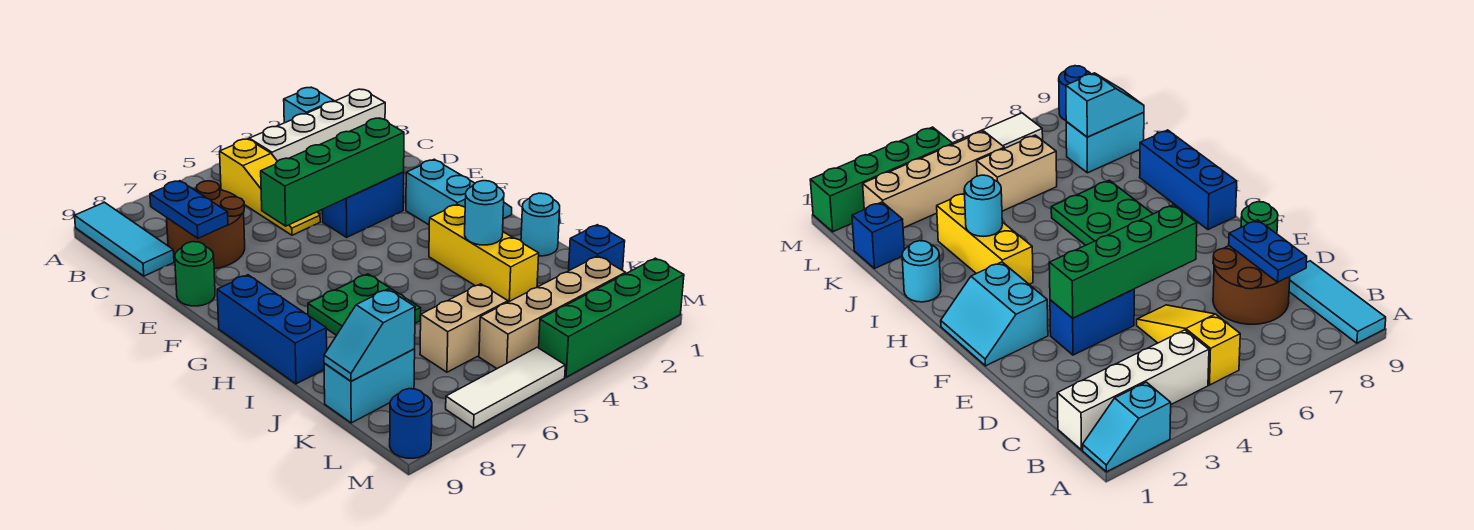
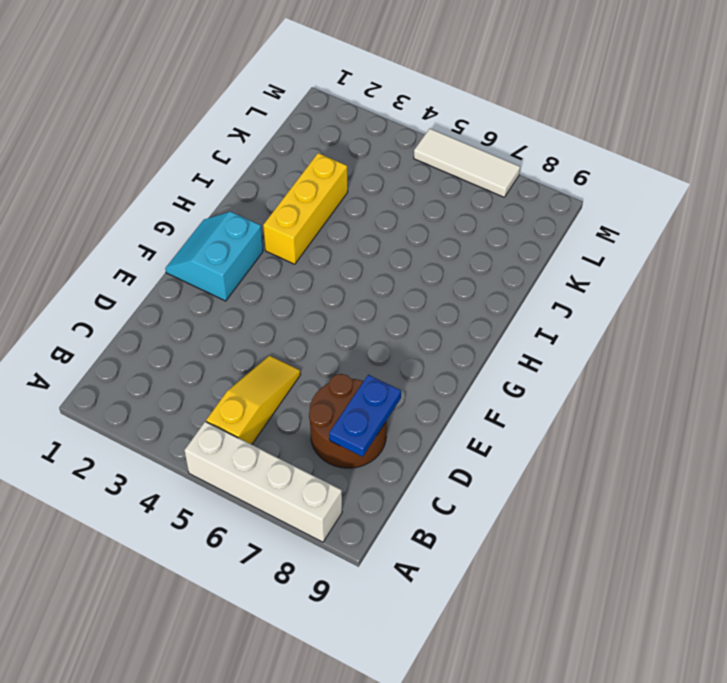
white 1x4 brick [184,422,342,542] -> white 1x4 brick moved to [249,89,385,161]
none -> cyan 1x2 slope [284,87,334,123]
none -> cyan 1x3 tile [75,202,174,276]
none -> blue 1x2 brick [323,172,404,237]

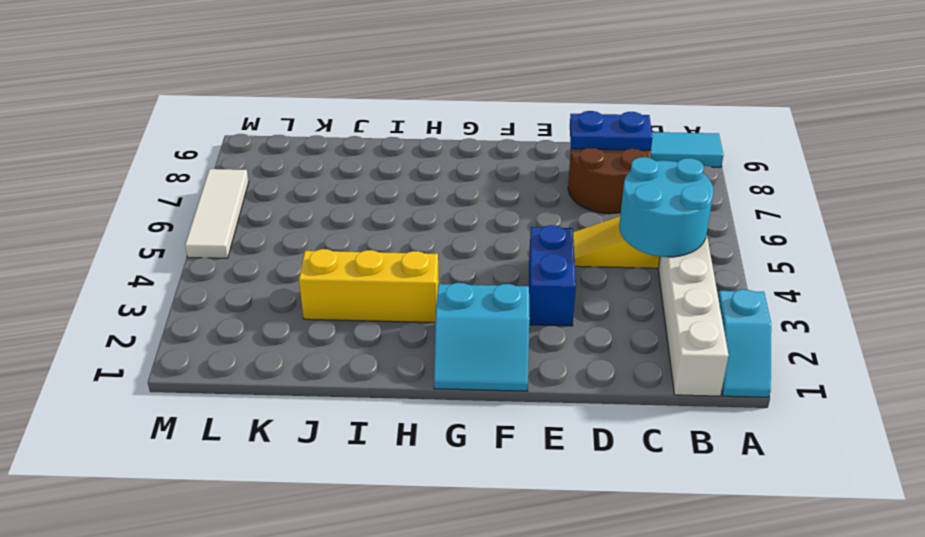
cyan 2x2 round brick [619,157,714,257] -> none
none -> green 1x1 round brick [175,242,215,306]
none -> blue 1x3 brick [217,275,327,384]
none -> green 2x2 plate [308,274,421,335]

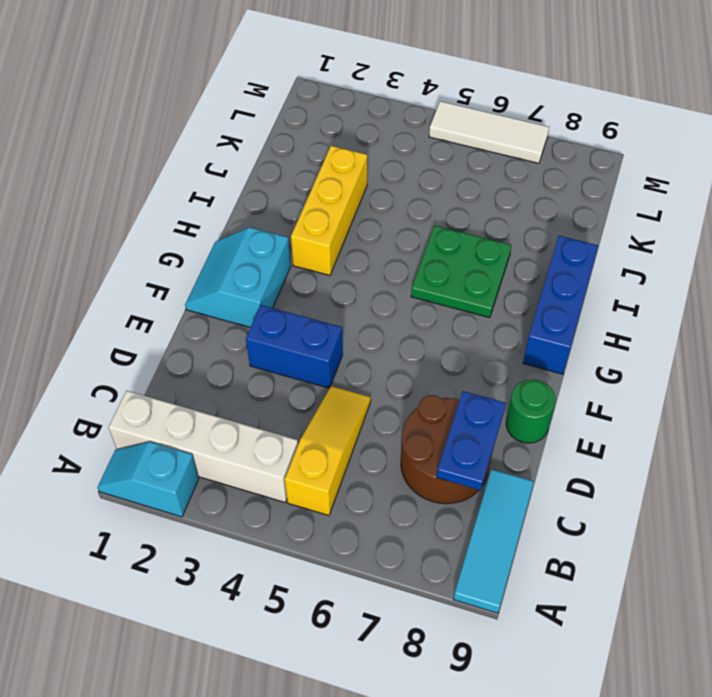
none -> cyan 1x1 round brick [521,193,560,256]
none -> blue 1x1 brick [569,225,625,271]
none -> tan 1x2 brick [420,284,508,372]

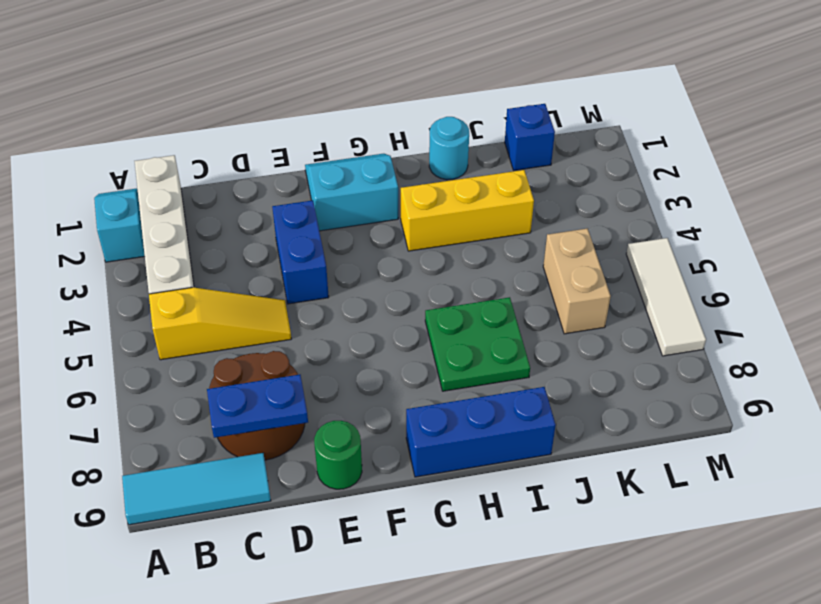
none -> cyan 1x2 brick [324,349,415,423]
none -> tan 1x4 brick [479,256,625,369]
none -> green 1x4 brick [539,258,684,377]

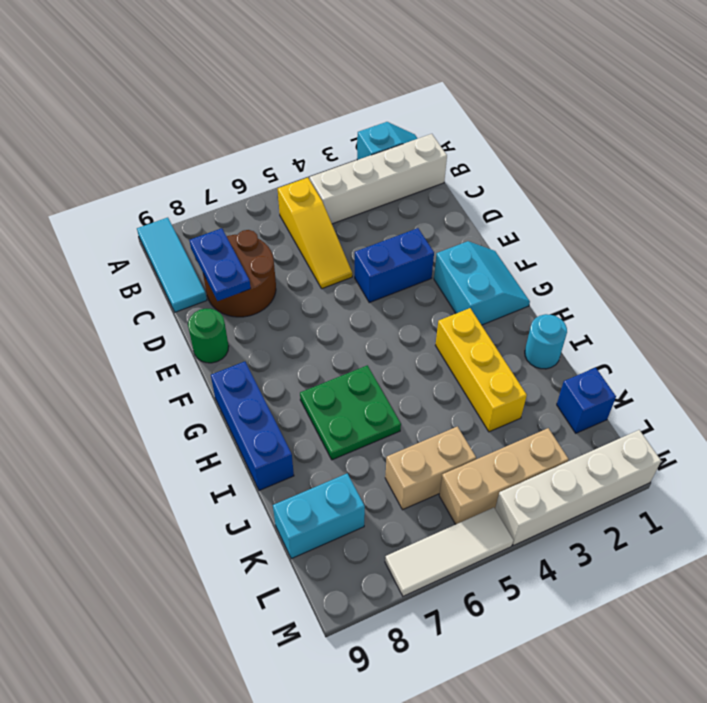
tan 1x3 brick [439,428,568,524] -> tan 1x4 brick [479,256,625,369]
white 1x4 brick [495,430,661,546] -> green 1x4 brick [539,258,684,377]
none -> blue 1x1 round brick [390,389,432,458]
none -> green 1x4 brick [261,118,404,226]
none -> cyan 1x1 round brick [465,181,504,245]

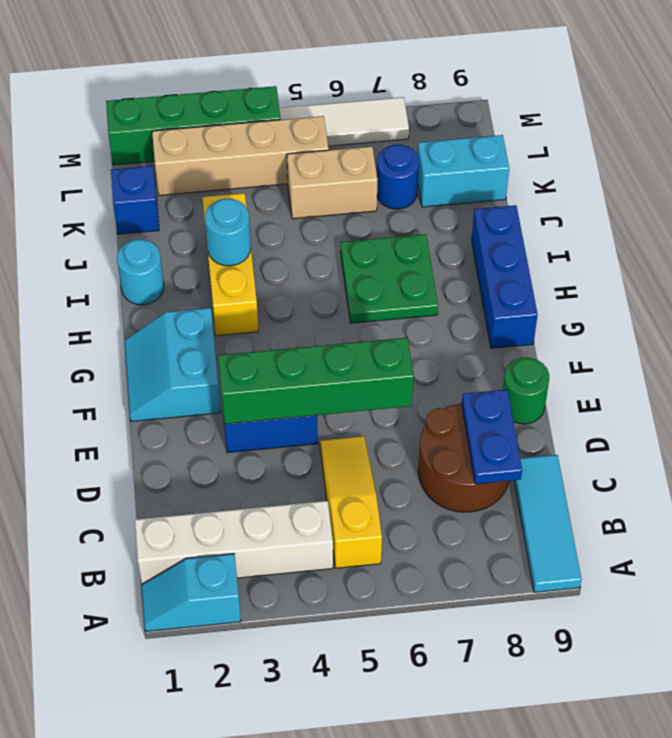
blue 1x1 round brick [377,144,419,209] -> blue 1x1 round brick moved to [390,389,432,458]
none -> cyan 1x2 slope [324,289,415,381]

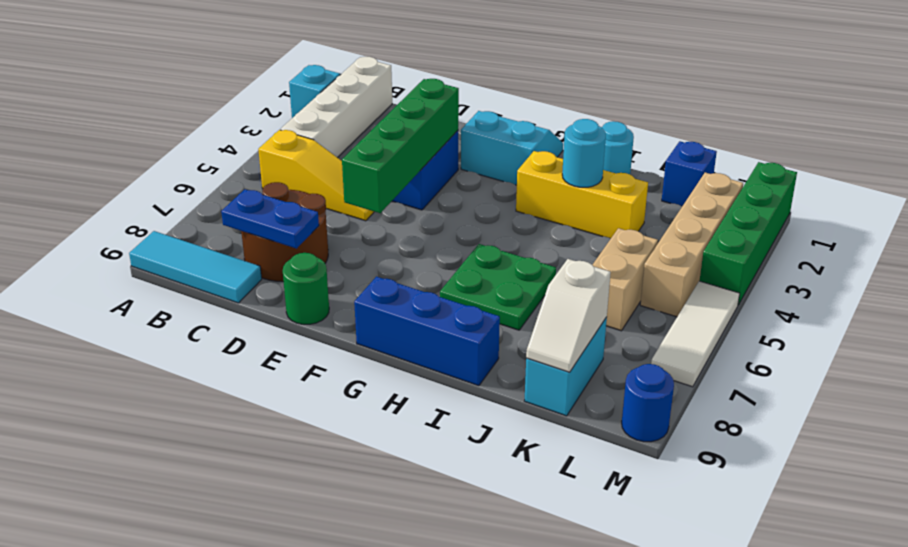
white 1x2 slope [526,259,611,372] -> cyan 1x2 slope [324,289,415,381]

